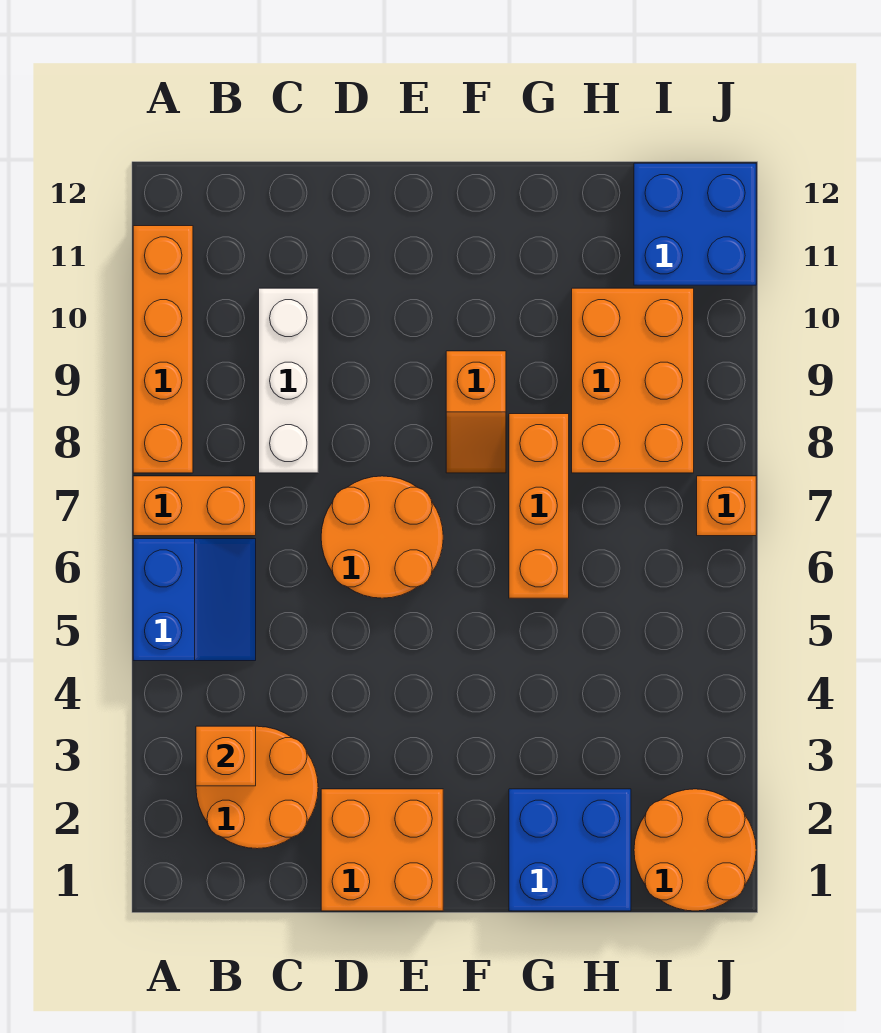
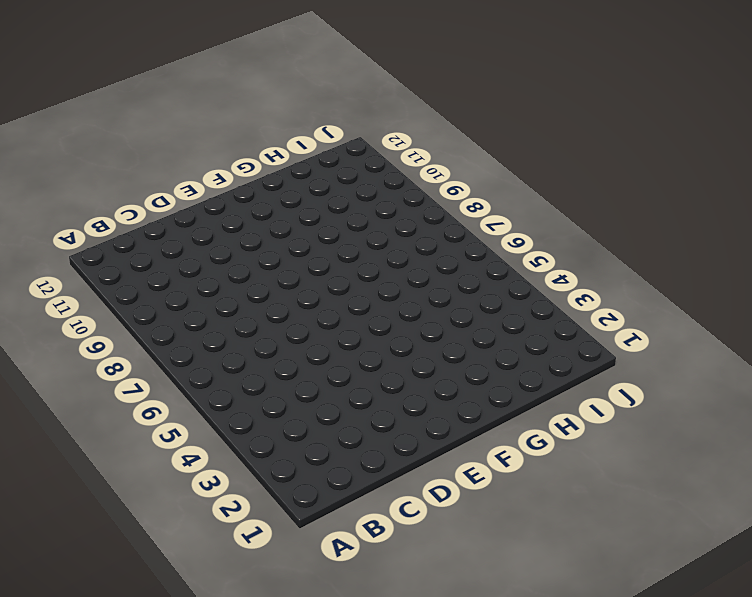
none -> blue 2x2 slope [133,539,256,661]
none -> orange 1x2 brick [133,476,256,536]
none -> orange 1x4 brick [133,226,193,473]

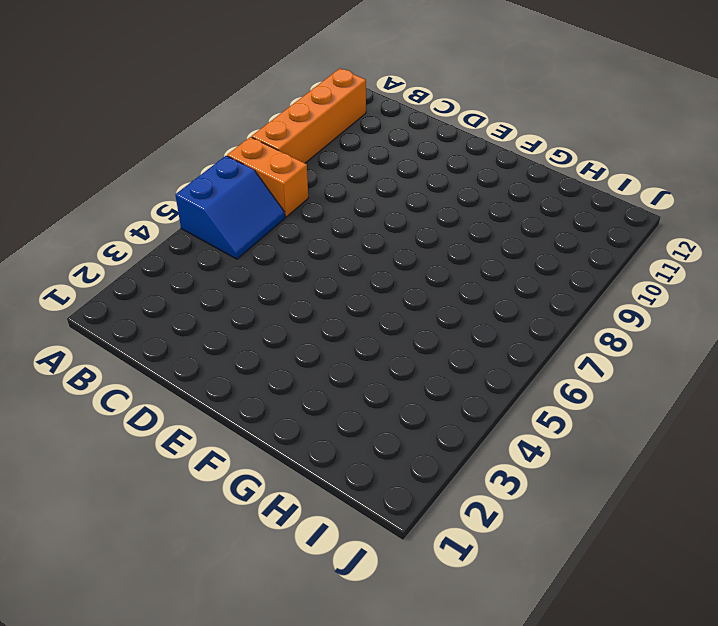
none -> orange 2x2 round brick [196,726,318,849]
none -> white 1x3 brick [259,288,318,473]
none -> orange 2x2 brick [321,789,443,911]

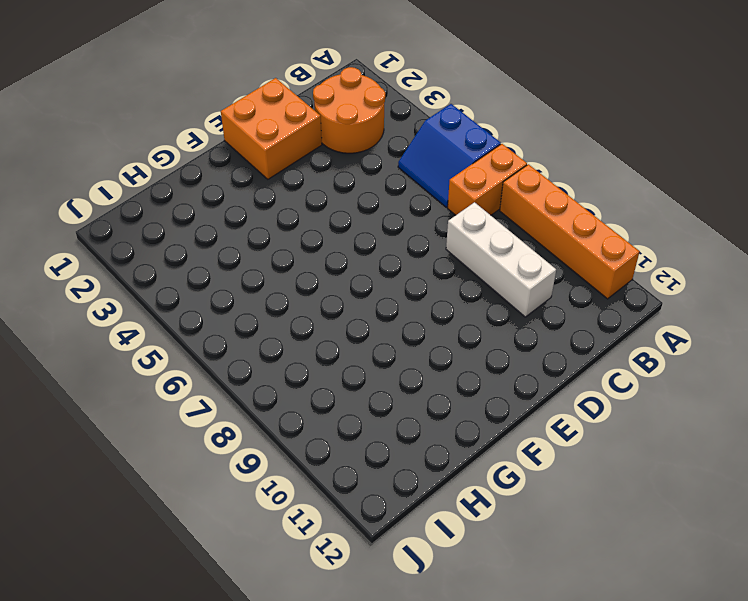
none -> orange 2x2 round brick [321,476,443,598]
none -> orange 1x2 slope [446,351,506,473]
none -> blue 2x2 brick [509,789,631,911]

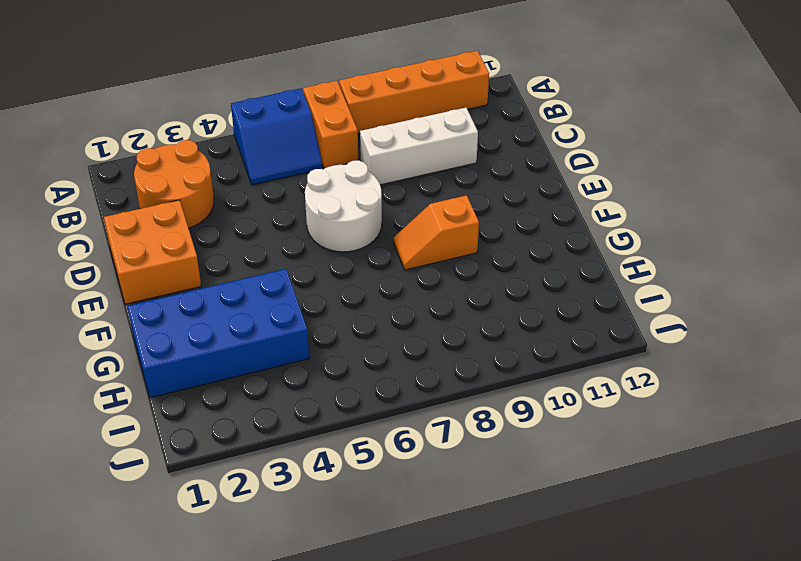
white 2x2 round brick [305,160,382,252] -> orange 2x2 round brick [321,476,443,598]
blue 2x4 brick [127,269,309,398] -> blue 2x2 brick [509,789,631,911]
none -> orange 1x3 brick [509,414,569,598]
none -> orange 2x3 brick [572,288,694,473]
none -> orange 2x2 round brick [634,789,756,911]

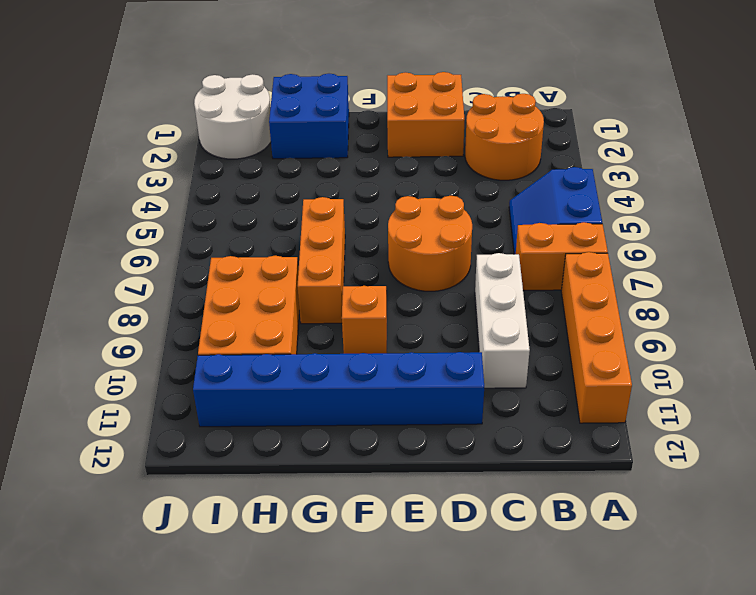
blue 1x6 brick [193,352,484,427] -> blue 2x2 brick [634,163,756,285]
white 2x2 round brick [194,74,271,159] -> orange 2x2 round brick [634,789,756,911]
none -> orange 1x1 brick [697,476,756,536]
none -> orange 1x1 brick [196,726,256,786]

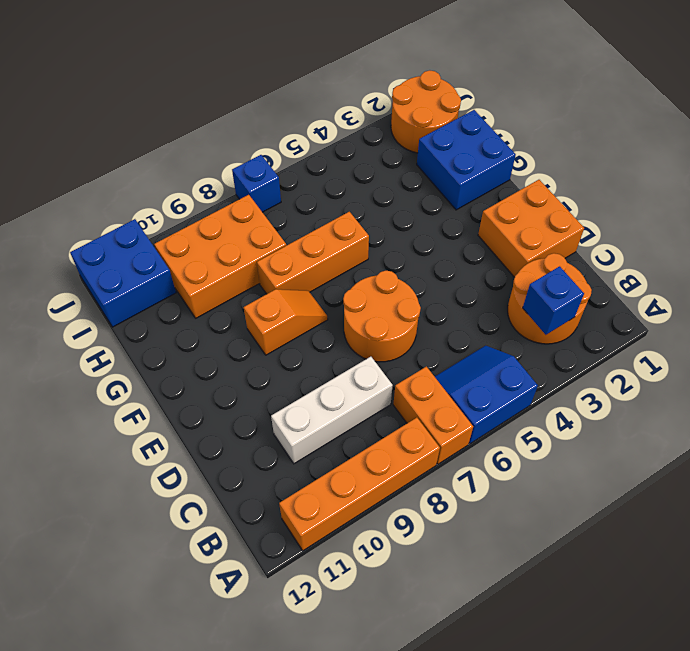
blue 1x1 brick [523,266,584,335] -> orange 1x1 brick [196,726,256,786]
blue 1x1 brick [232,155,281,212] -> orange 1x1 brick [697,476,756,536]

